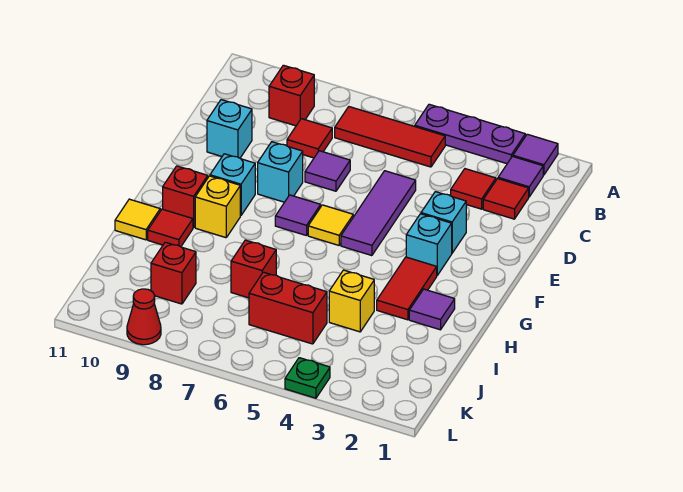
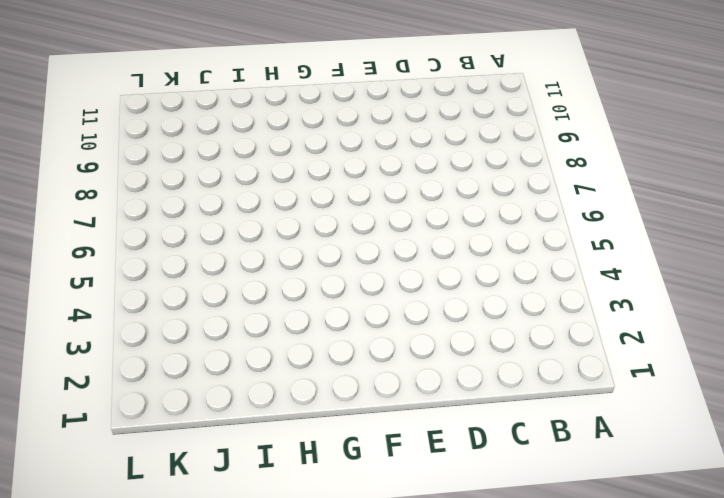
none -> purple 1x1 tile [513,134,558,175]
none -> purple 1x3 plate [415,104,525,164]
none -> purple 1x1 tile [498,156,543,197]

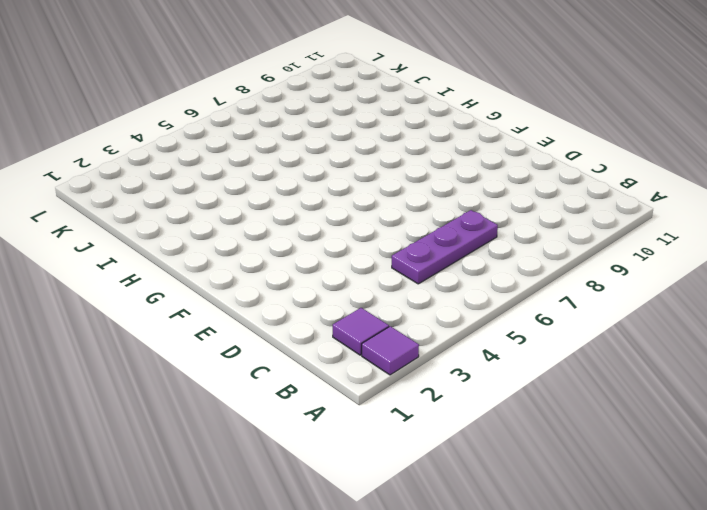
purple 1x3 plate [392,210,498,284] -> purple 1x3 plate moved to [415,104,525,164]
none -> red 1x3 tile [335,107,445,167]
none -> red 1x1 brick [269,65,314,126]
none -> red 1x1 tile [483,179,529,219]

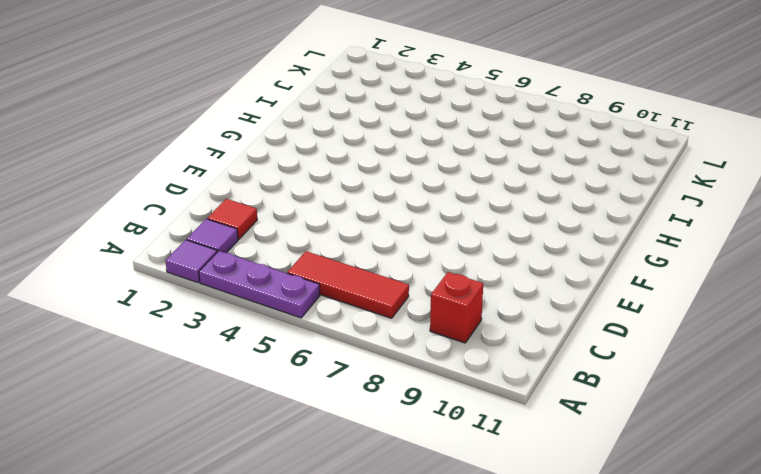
none -> red 1x1 tile [451,169,496,209]
none -> red 1x1 tile [287,119,332,158]
none -> purple 1x3 tile [341,171,416,256]

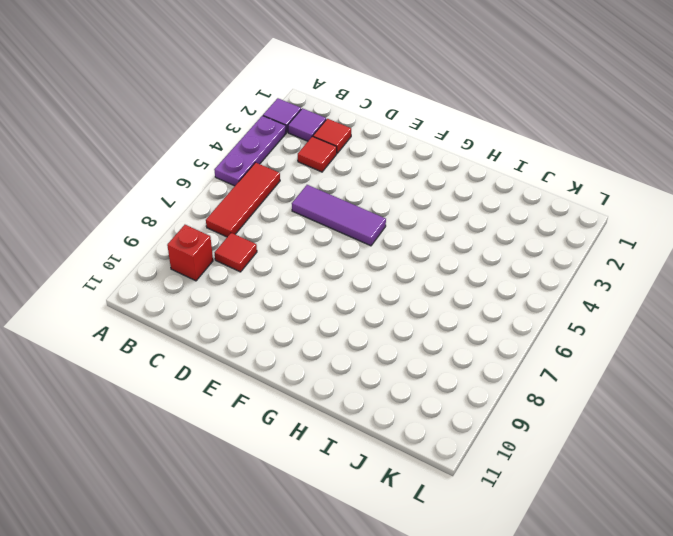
none -> purple 1x1 tile [305,151,350,191]
none -> cyan 1x1 brick [207,100,252,158]
none -> cyan 1x1 brick [421,192,466,253]

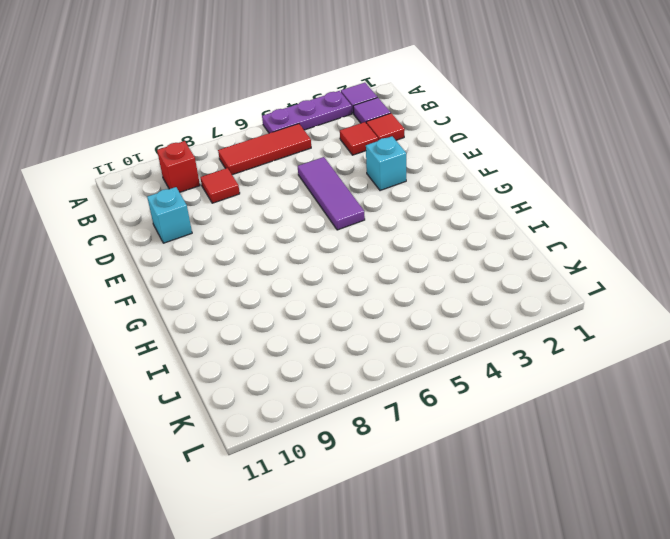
none -> purple 1x1 tile [305,151,350,191]
none -> cyan 1x1 brick [258,142,303,202]
none -> cyan 1x1 brick [406,214,452,275]

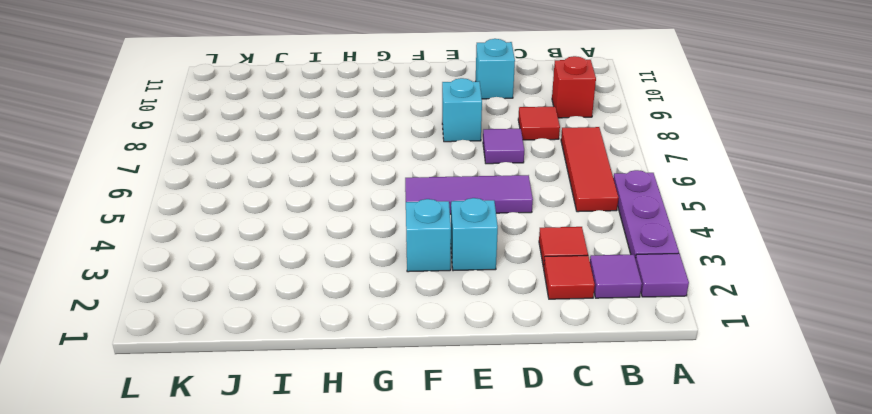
none -> yellow 1x1 tile [308,205,353,245]
none -> purple 1x1 tile [275,195,321,236]
none -> cyan 1x1 brick [210,154,255,216]

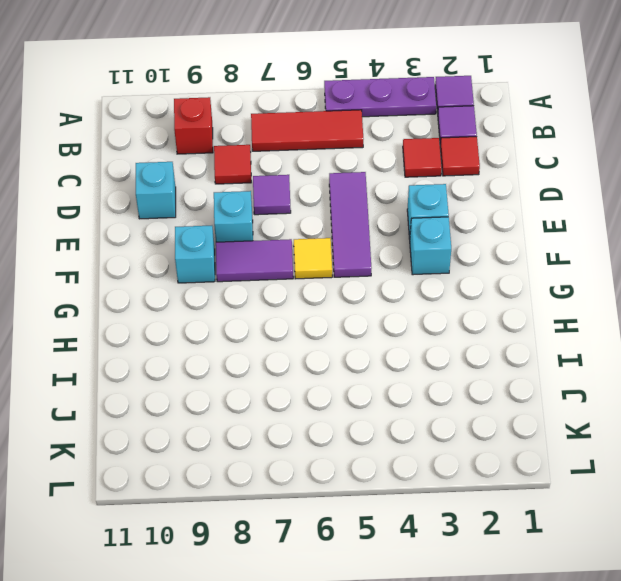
purple 1x2 tile [216,239,293,282] -> purple 1x1 tile [275,195,321,236]
none -> red 1x2 tile [377,257,437,320]
none -> yellow 1x1 brick [195,176,240,238]
none -> red 1x1 brick [163,166,208,228]

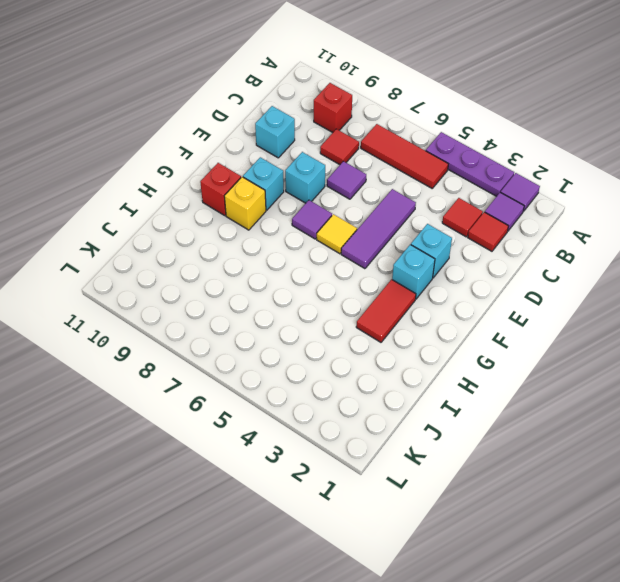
none -> purple 1x1 tile [409,289,455,330]
none -> red 1x1 tile [148,209,193,247]
none -> yellow 1x1 tile [115,199,160,240]

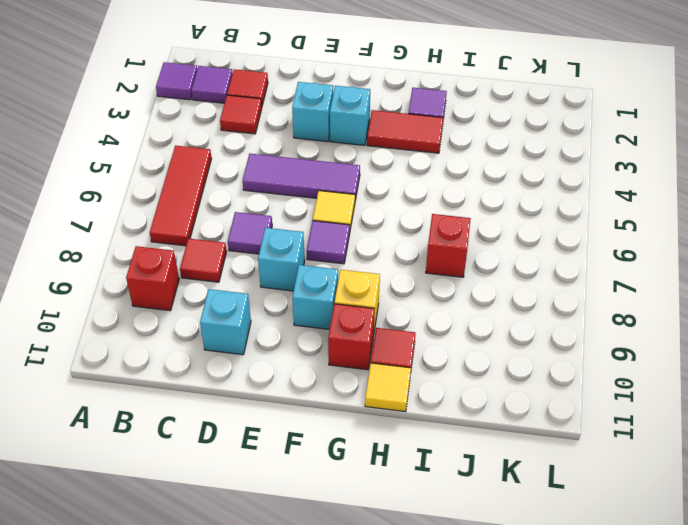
none -> purple 1x3 plate [415,104,525,164]
none -> yellow 1x1 brick [329,270,374,332]
none -> red 1x2 brick [249,272,327,344]

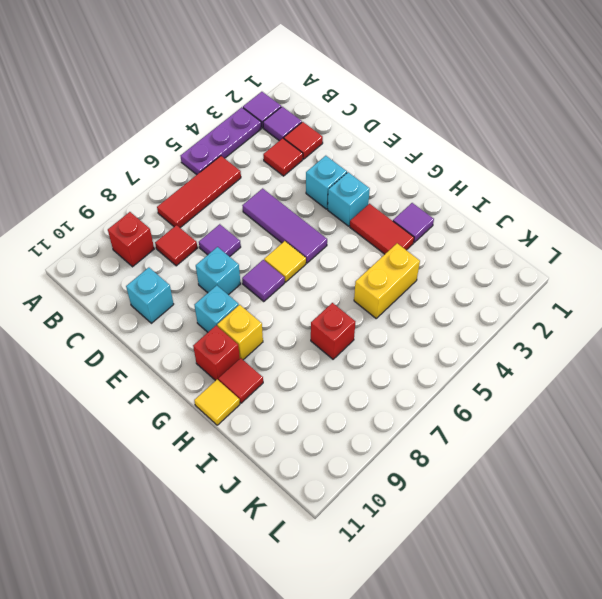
yellow 1x2 brick [354,243,420,318] -> yellow 1x1 brick [329,270,374,332]
none -> red 1x2 brick [249,272,327,344]
none -> red 1x1 brick [151,242,196,304]
none -> green 1x1 plate [285,358,330,398]

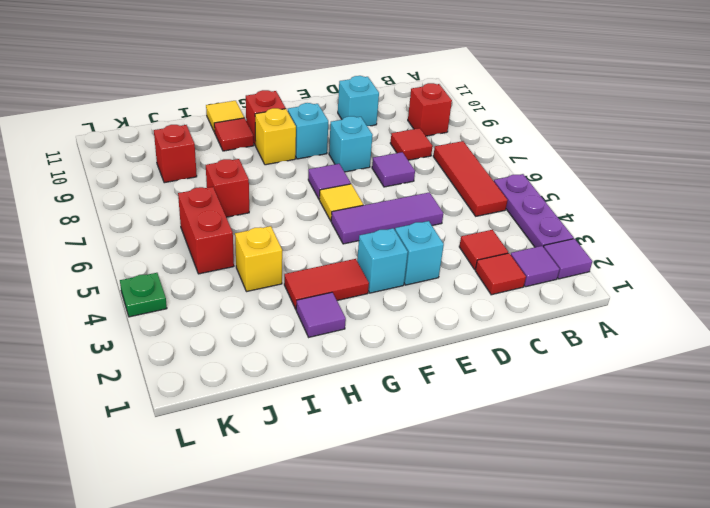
none -> red 1x1 cone [127,289,161,345]

